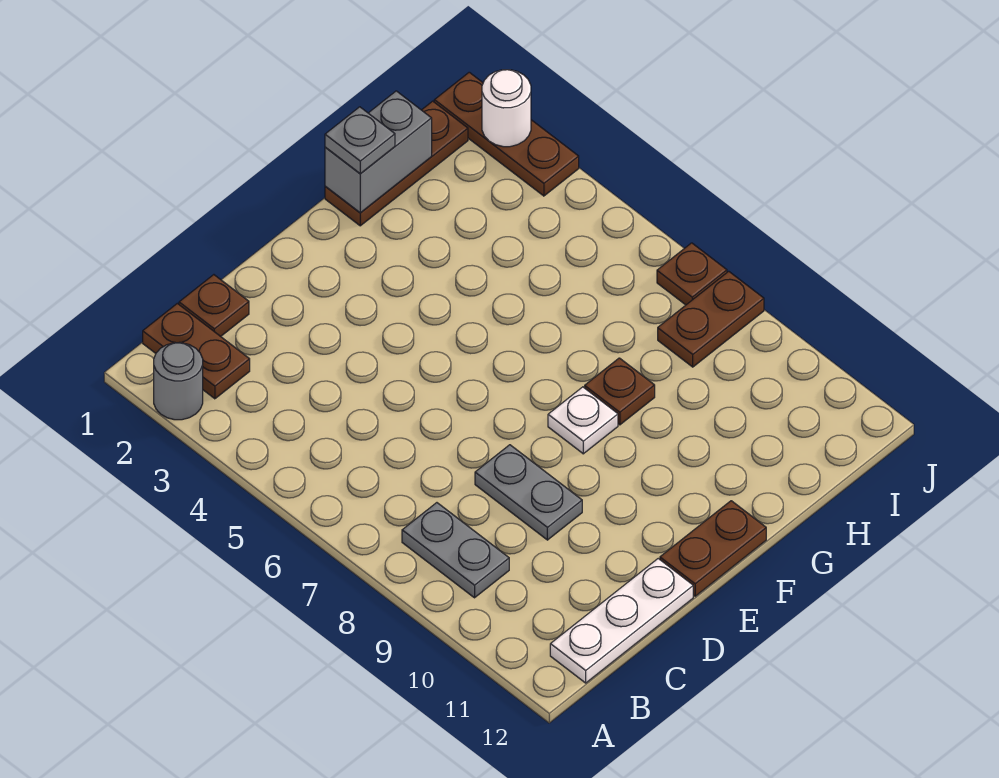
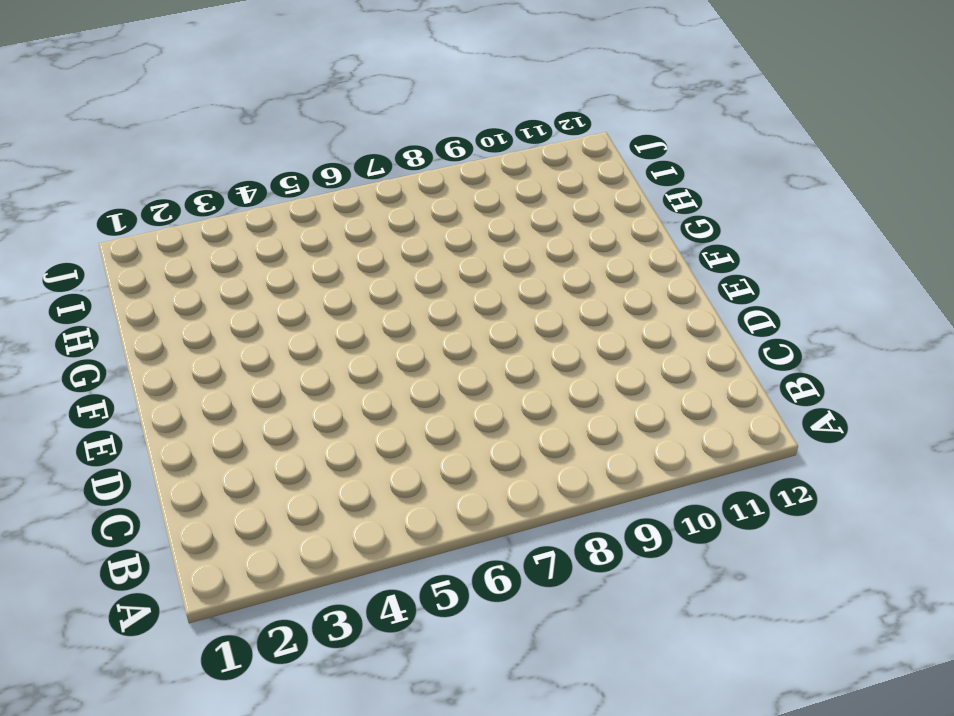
none -> grey 1x1 round brick [154,343,203,420]
none -> brown 1x2 plate [143,303,250,399]
none -> grey 1x2 plate [402,503,509,598]

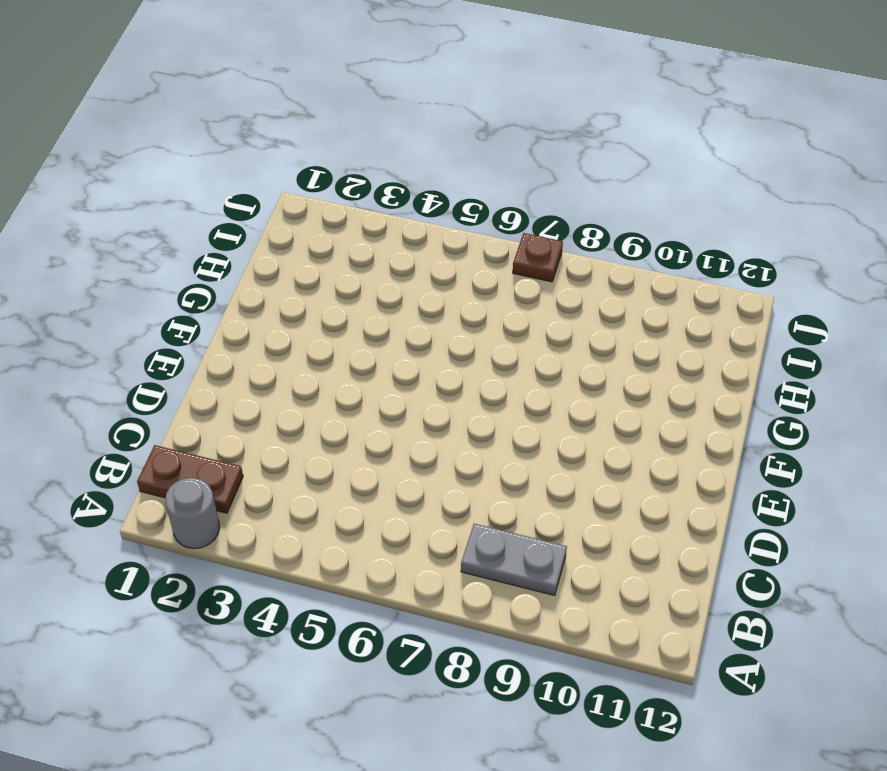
none -> white 1x3 plate [550,559,693,683]
none -> brown 1x1 plate [179,275,249,336]
none -> grey 1x2 plate [475,445,582,540]

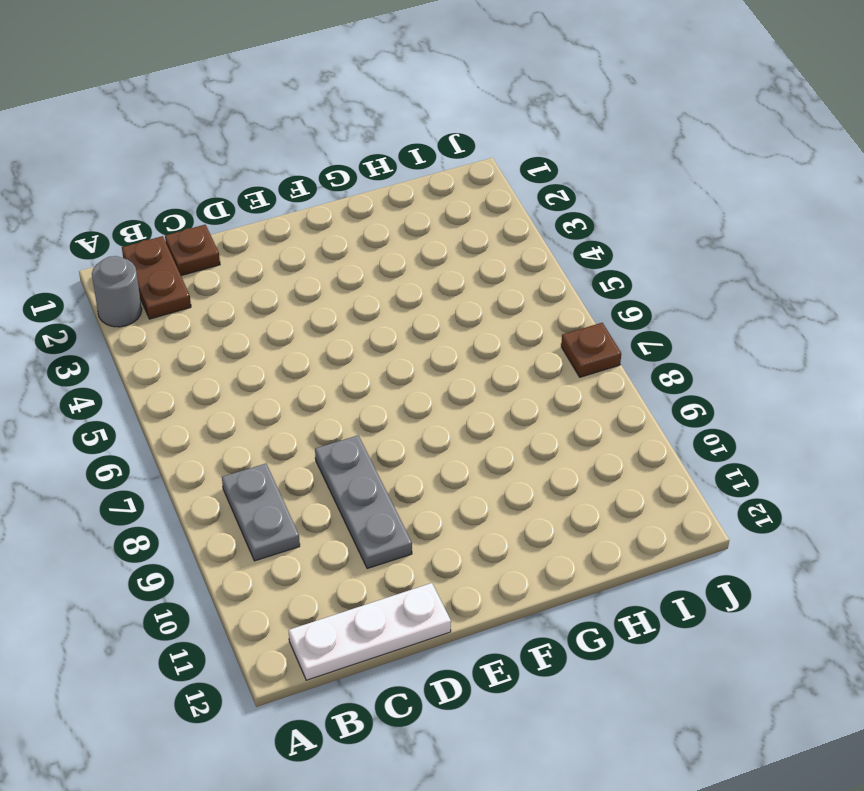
grey 1x3 plate [315,435,412,569] -> grey 1x2 plate [475,445,582,540]
none -> brown 1x2 plate [660,501,766,596]
none -> white 1x1 plate [548,387,618,454]
none -> brown 1x3 plate [325,101,468,226]

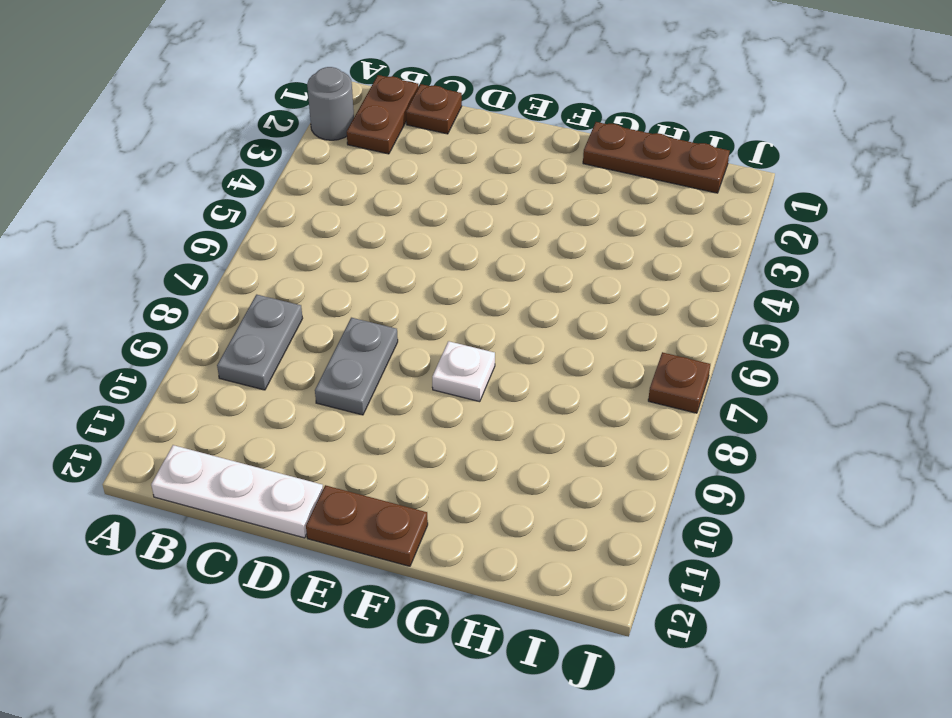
none -> brown 1x1 plate [585,358,655,425]
none -> brown 1x2 plate [658,271,764,367]
none -> brown 1x3 plate [434,72,579,196]

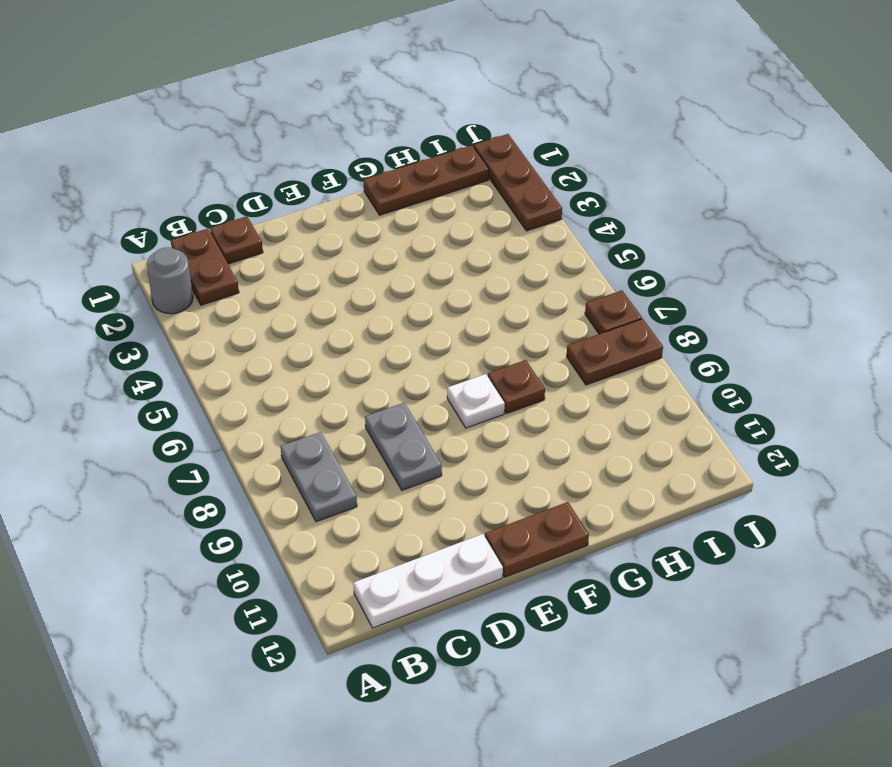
none -> grey 1x2 brick [325,91,432,213]
none -> white 1x1 round brick [482,70,531,147]
none -> grey 1x1 plate [325,107,395,173]

